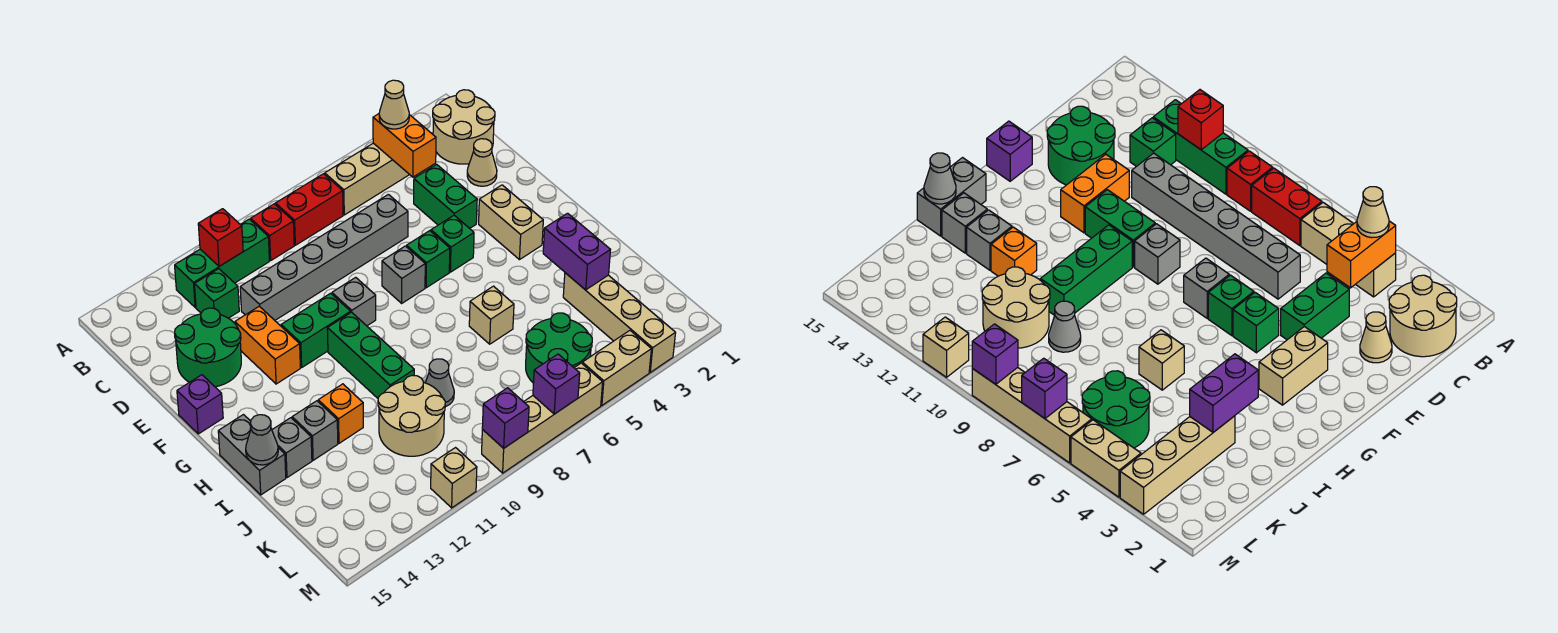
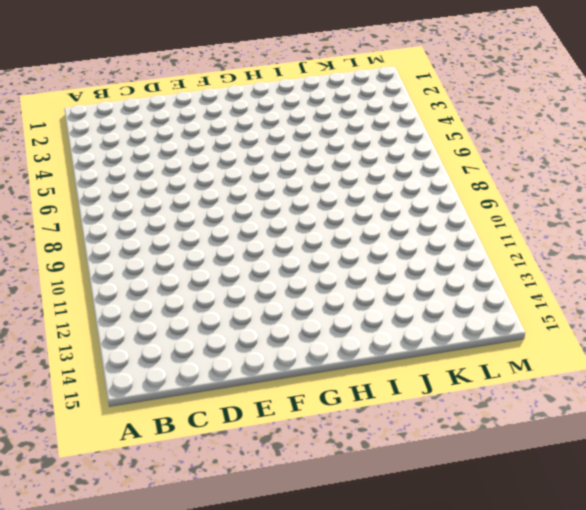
none -> tan 2x2 round brick [433,90,495,164]
none -> tan 1x3 brick [325,143,410,215]
none -> red 1x2 brick [275,174,343,245]
none -> red 1x1 brick [251,204,294,260]

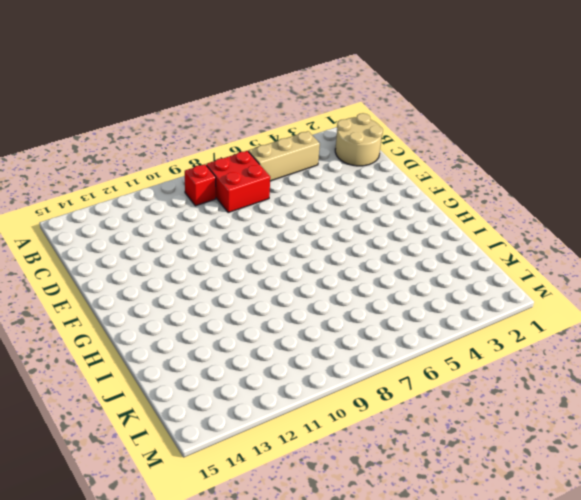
red 2x2 brick [206,151,270,213] -> red 1x2 brick [275,174,343,245]
none -> green 1x3 brick [175,219,269,307]
none -> green 1x1 brick [194,269,239,318]
none -> tan 1x1 cone [467,139,497,186]
none -> green 1x2 brick [414,164,477,228]

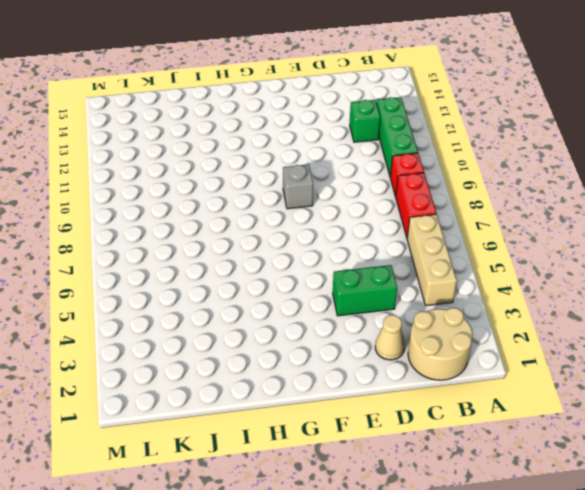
none -> grey 1x6 brick [240,194,408,320]
none -> green 2x2 round brick [175,308,241,387]
none -> orange 1x2 brick [235,306,300,384]
none -> tan 1x2 brick [479,185,543,260]

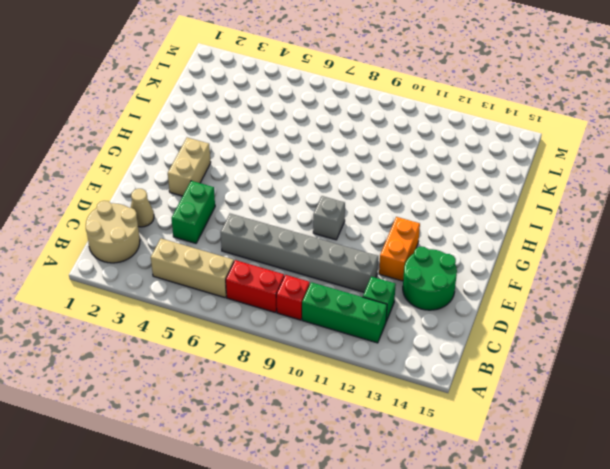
none -> green 1x1 brick [431,215,474,272]
none -> green 1x1 brick [407,231,450,288]
none -> grey 1x1 brick [382,246,425,303]
none -> green 1x2 brick [281,293,351,367]

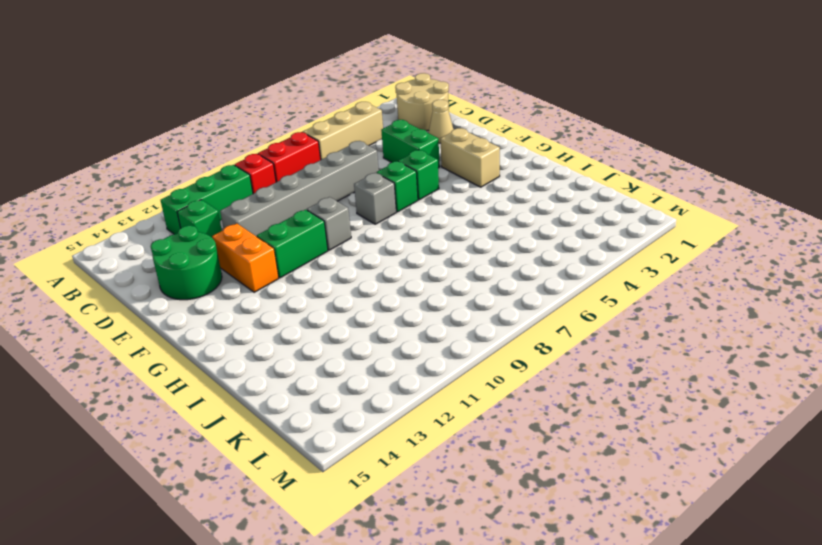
none -> purple 1x1 brick [177,375,223,434]
none -> green 1x3 brick [327,312,414,398]
none -> grey 1x2 brick [218,415,286,495]
none -> tan 1x1 brick [469,286,514,344]

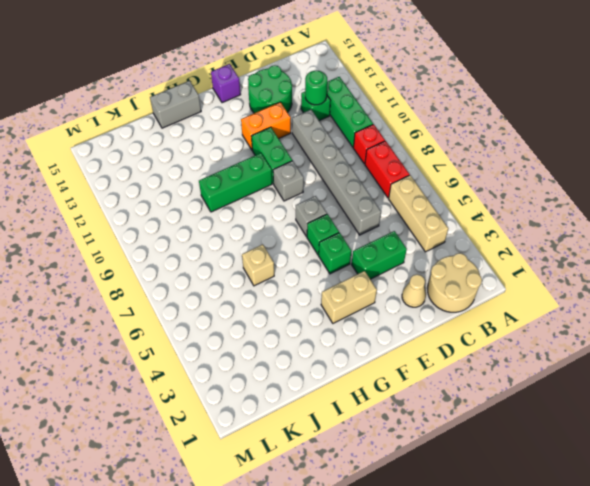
green 1x1 round brick [305,71,327,105] -> none
none -> orange 1x1 brick [318,384,363,443]
none -> grey 1x1 brick [292,401,338,460]
none -> grey 1x1 brick [272,418,312,478]
none -> tan 1x4 brick [563,273,675,372]

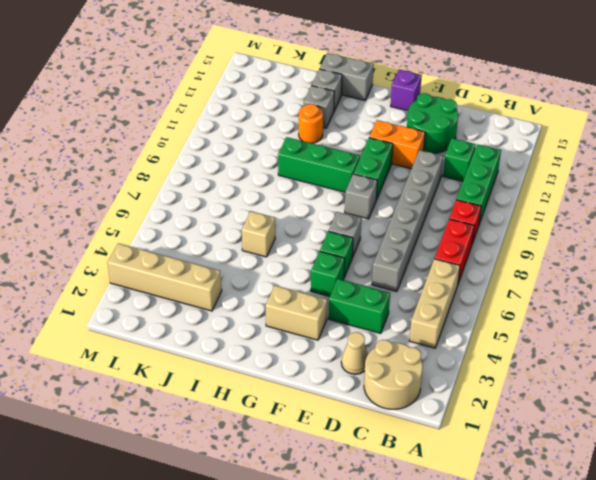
orange 1x1 round brick [299,104,323,143] -> orange 1x1 brick [318,384,363,443]
none -> grey 1x1 cone [425,359,454,407]
none -> tan 2x2 round brick [378,375,445,456]
none -> green 2x2 round brick [526,313,592,383]
none -> tan 1x2 brick [582,331,651,405]

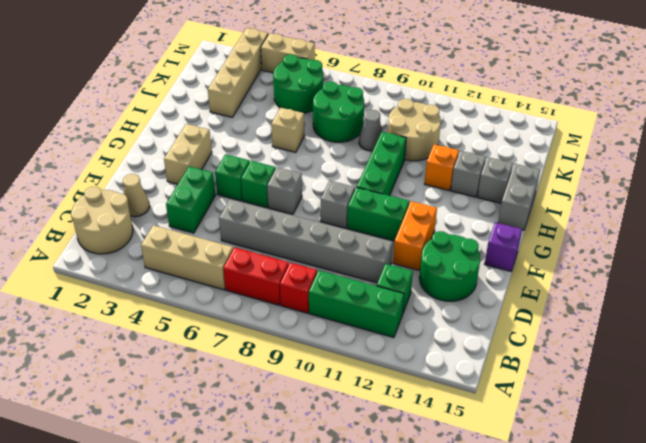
green 2x2 round brick [313,81,364,142] -> none
none -> tan 1x4 brick [482,363,603,473]
none -> tan 1x1 brick [431,448,477,508]
none -> orange 1x2 brick [373,114,436,177]
none -> red 1x1 brick [198,209,243,266]

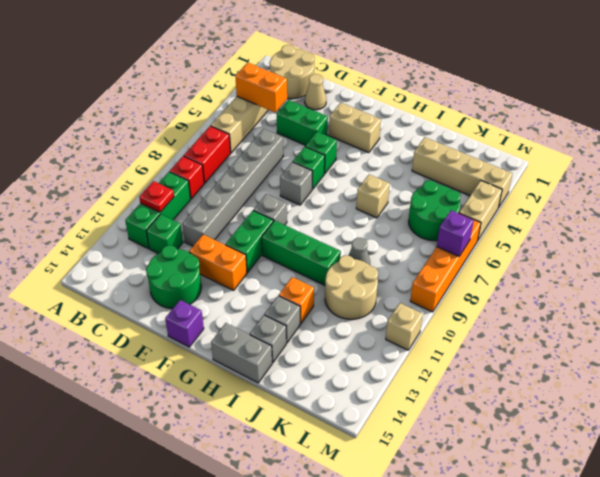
red 1x1 plate [139,181,174,212] -> red 1x1 brick [198,209,243,266]
orange 1x4 brick [410,213,481,312] -> tan 1x4 brick [482,363,603,473]
none -> purple 1x2 brick [543,213,610,290]
none -> grey 1x1 cone [246,415,278,465]
none -> purple 1x1 brick [482,388,529,448]
none -> tan 1x1 cone [379,80,409,129]

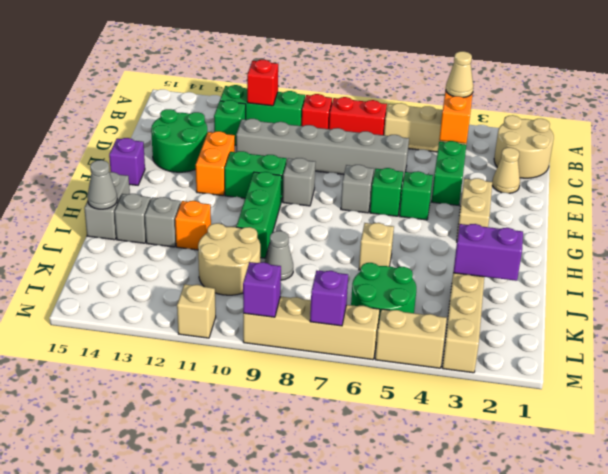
purple 1x2 brick [453,224,523,281] -> purple 1x2 brick turned to [543,213,610,290]

